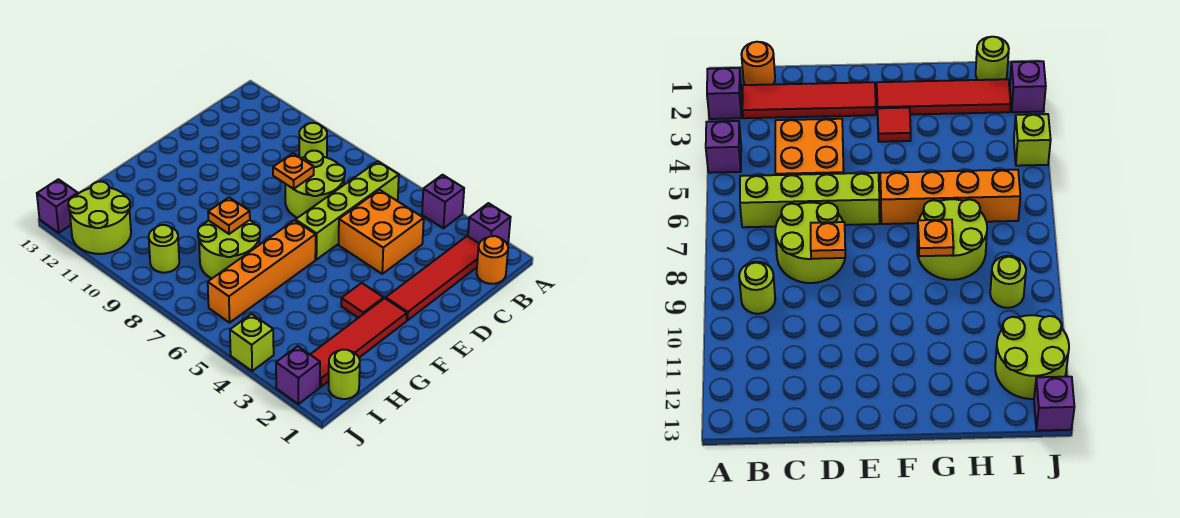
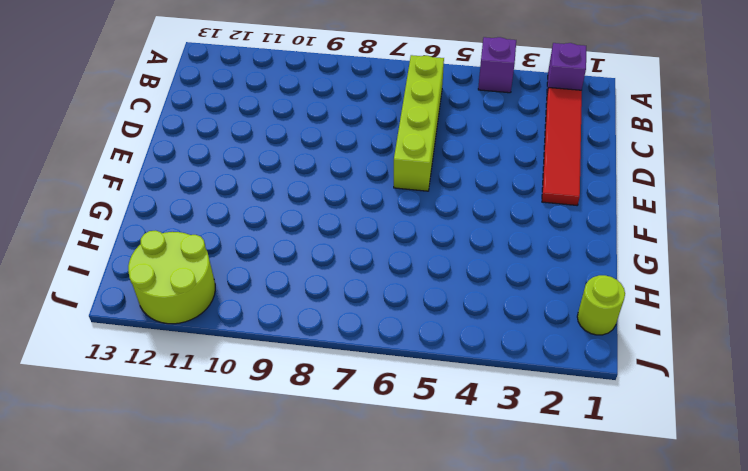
none -> orange 1x1 round brick [477,236,508,284]
none -> lime 1x1 round brick [299,123,327,158]
none -> orange 2x2 brick [339,190,424,274]

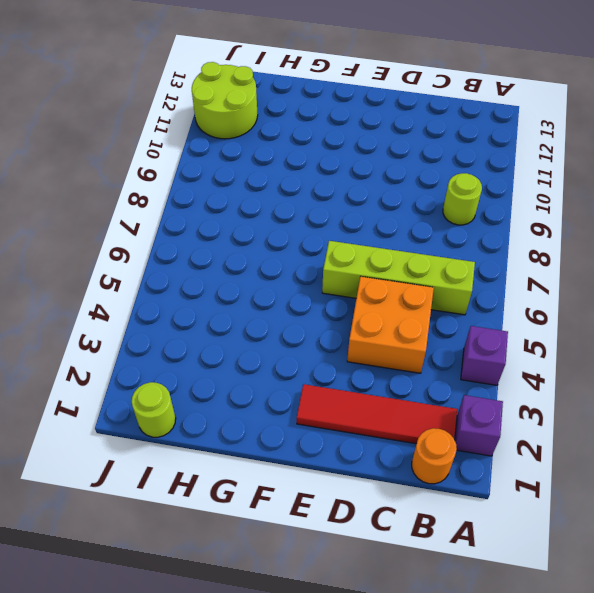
none -> lime 2x2 round brick [285,151,345,218]
none -> red 1x4 tile [310,298,407,387]
none -> red 1x1 tile [341,283,384,318]

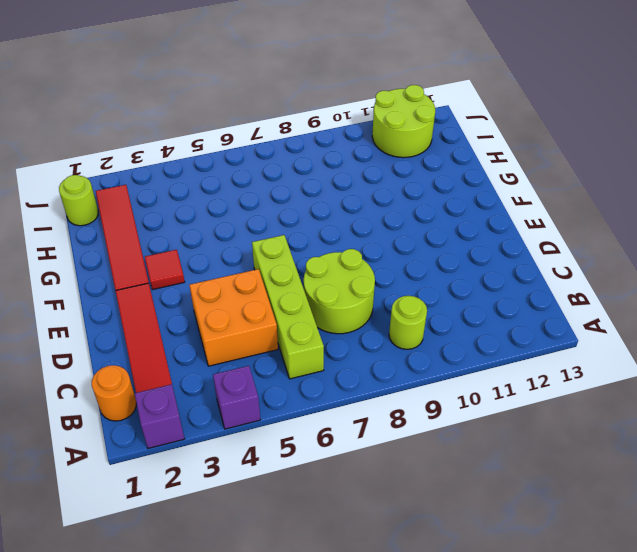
none -> orange 1x4 brick [208,220,316,323]
none -> lime 2x2 round brick [198,220,260,278]
none -> lime 1x1 round brick [149,225,179,273]

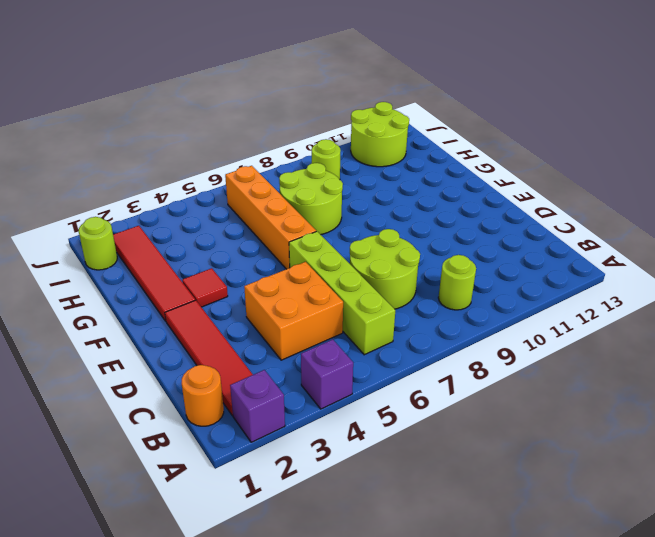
none -> purple 1x1 brick [276,346,320,404]
none -> lime 1x1 brick [230,314,274,371]
none -> purple 1x1 brick [37,179,78,233]

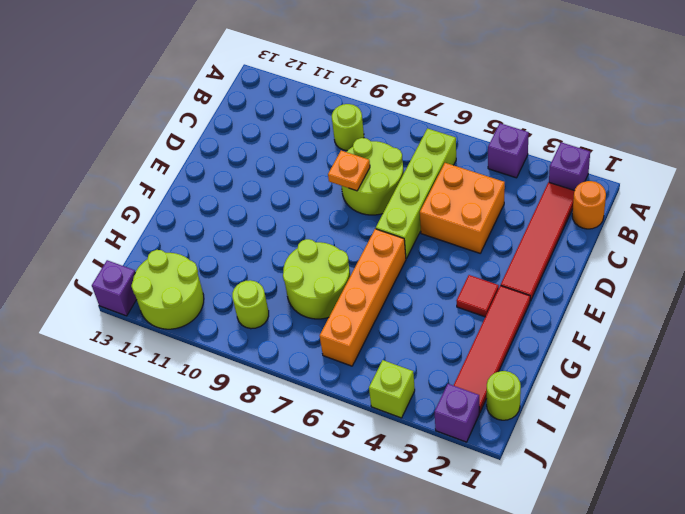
none -> orange 1x1 plate [208,197,250,234]

